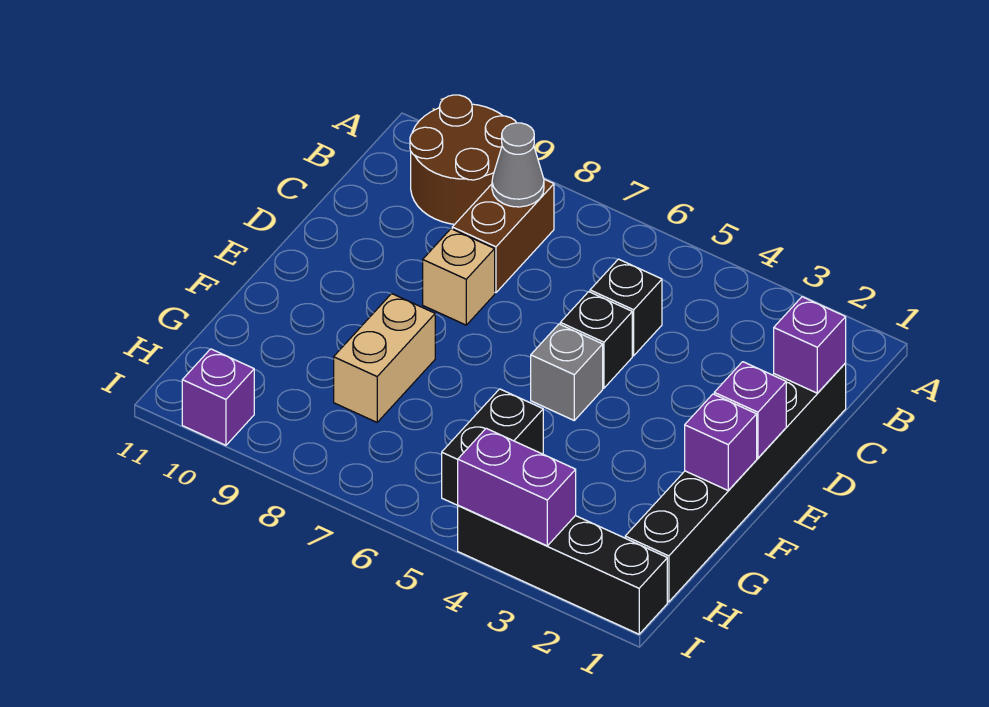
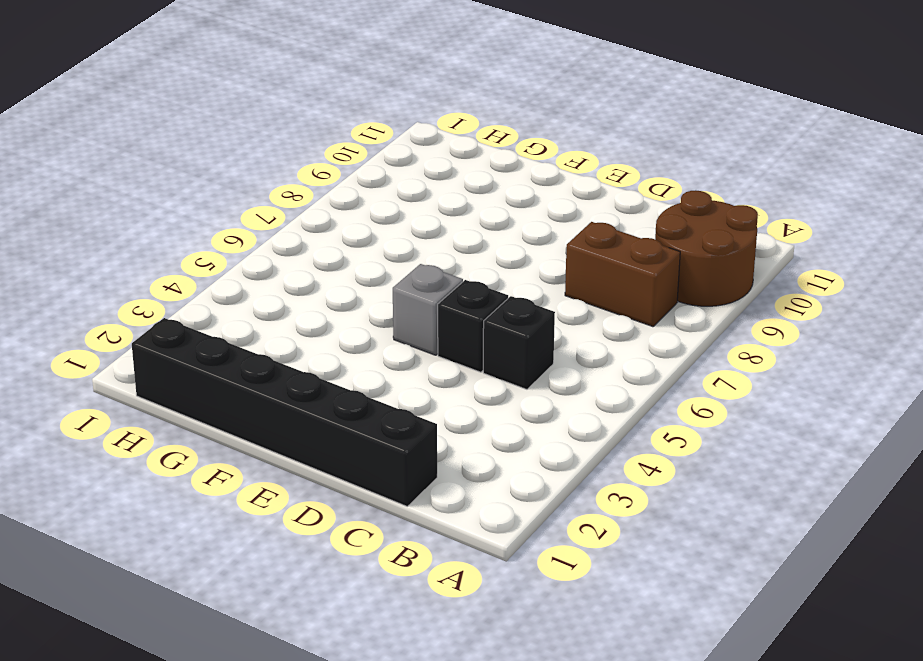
none -> tan 1x1 brick [423,229,495,325]
none -> tan 1x2 brick [334,294,435,422]
none -> black 1x2 brick [442,389,543,505]

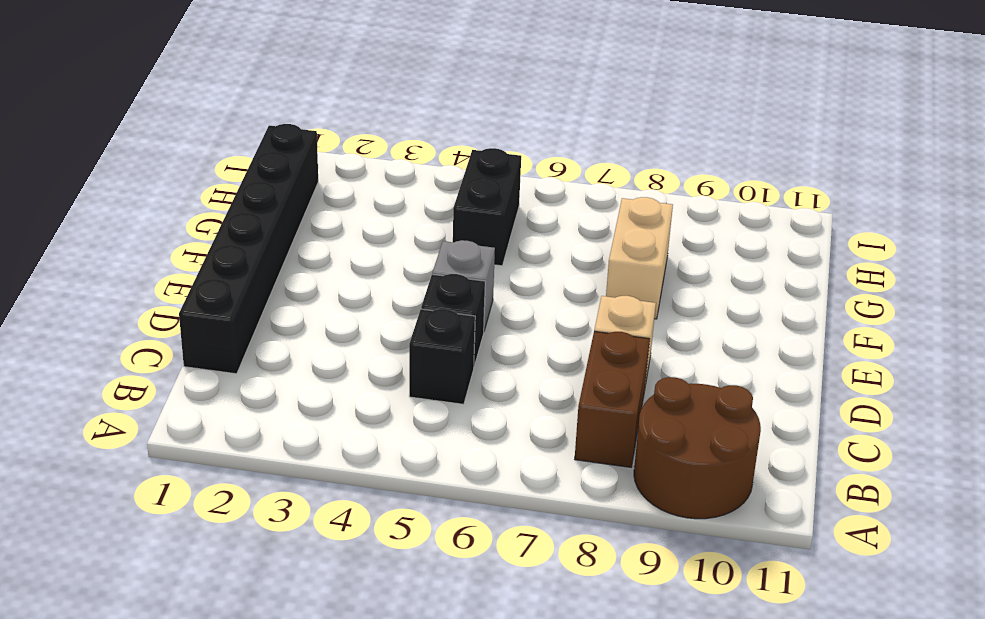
none -> black 1x4 brick [458,505,667,634]
none -> purple 1x1 brick [182,349,254,445]
none -> grey 1x1 cone [492,123,544,207]

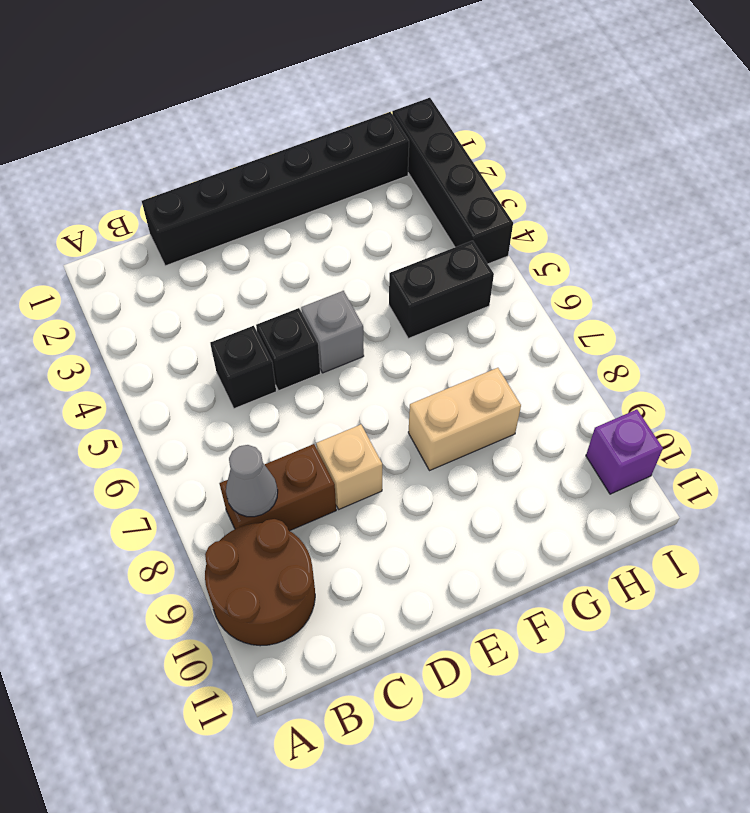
none -> purple 1x1 brick [774,297,846,393]
none -> purple 1x1 brick [714,362,786,458]
none -> purple 1x1 brick [685,394,757,491]

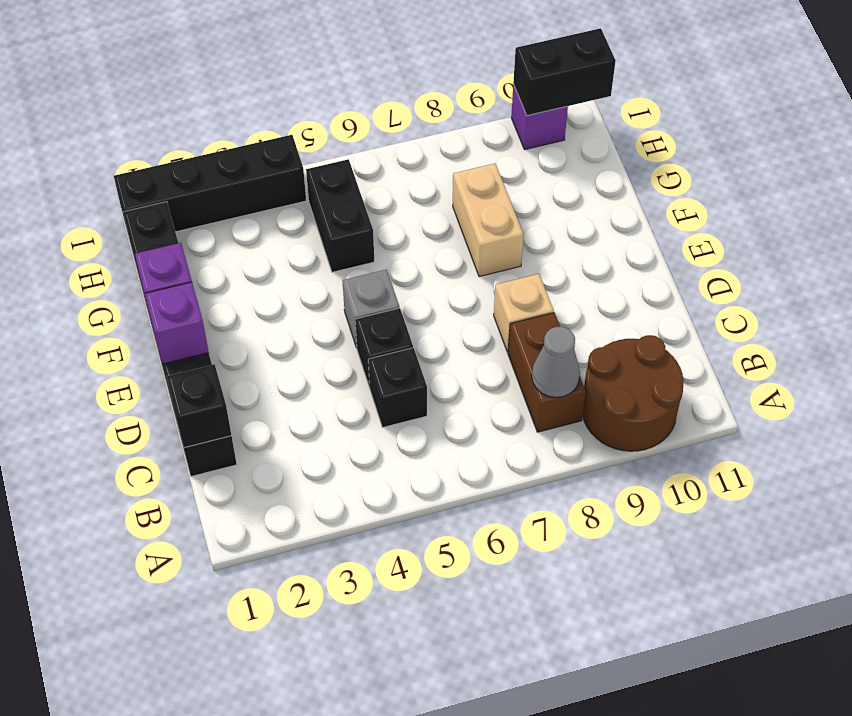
black 1x1 brick [167,364,231,448] -> purple 1x1 brick [774,297,846,393]
black 1x2 brick [513,28,616,115] -> none
none -> purple 1x2 brick [458,428,576,546]

